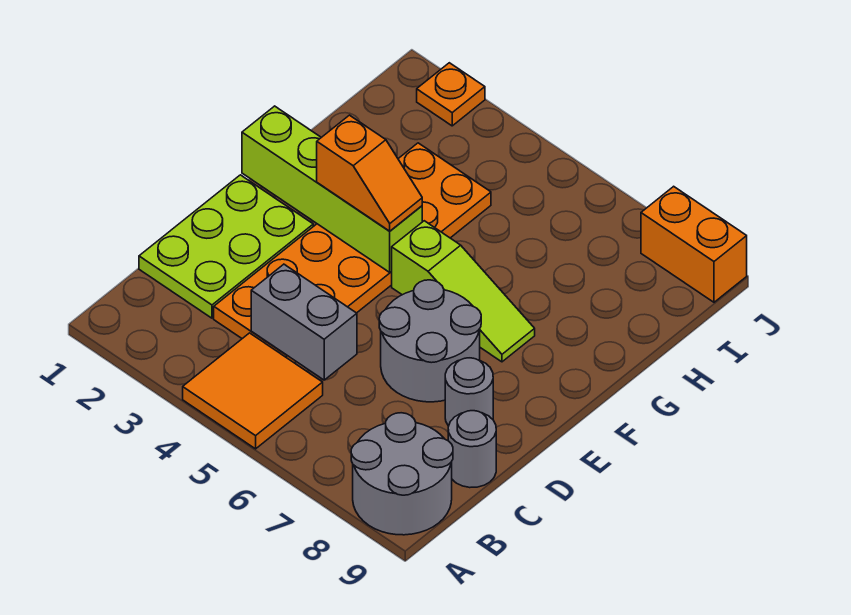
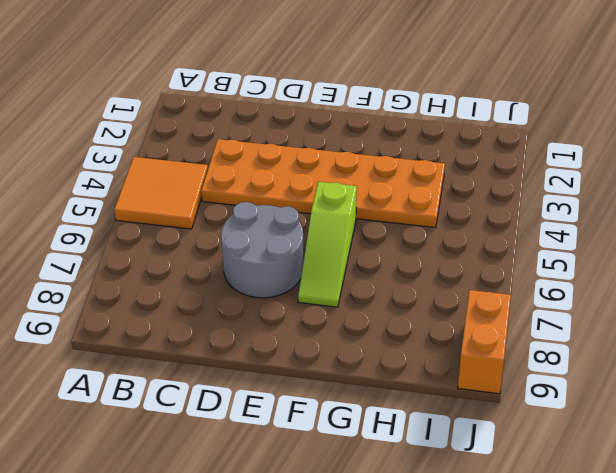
none -> grey 2x2 round brick [351,413,453,535]
none -> lime 2x3 plate [139,175,313,318]
none -> grey 1x1 round brick [448,411,496,488]

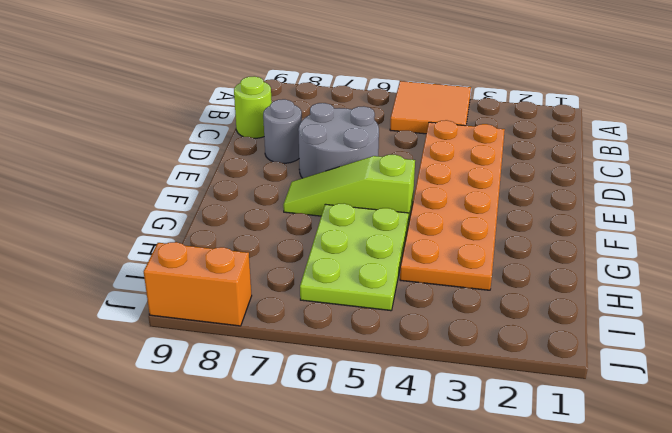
lime 1x1 round brick [234,76,272,138] -> grey 1x1 round brick [448,411,496,488]
lime 2x3 plate [300,204,409,311] -> lime 2x3 plate moved to [139,175,313,318]
none -> grey 2x2 round brick [351,413,453,535]
none -> orange 1x1 plate [417,63,485,126]
none -> grey 1x2 brick [251,264,357,380]

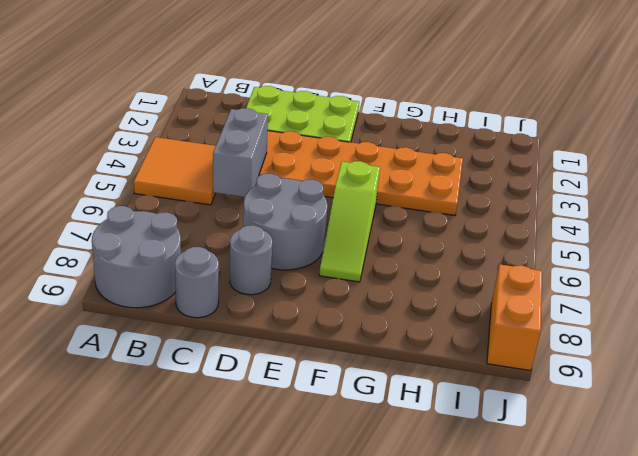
none -> orange 1x1 plate [417,63,485,126]
none -> lime 1x4 brick [242,106,422,272]
none -> orange 1x2 slope [317,115,422,231]

